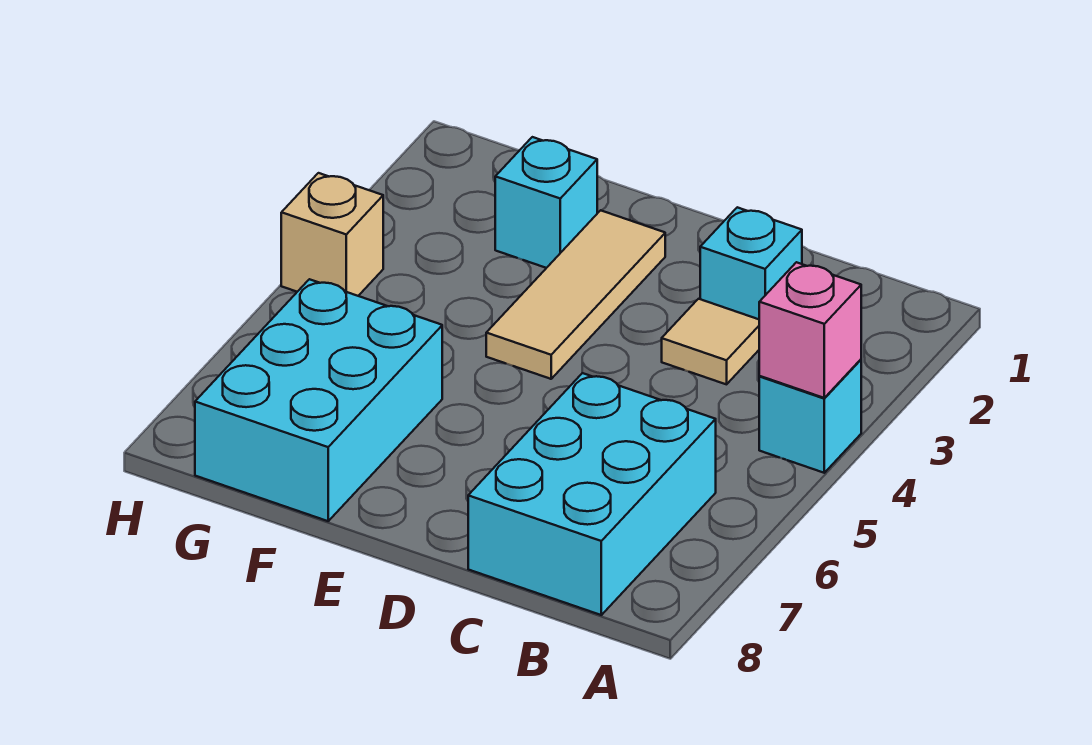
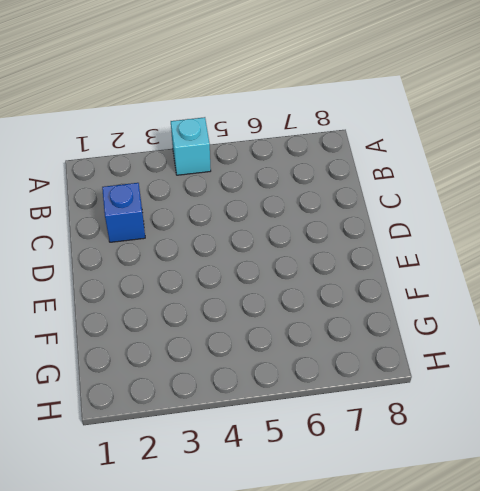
blue 1x1 brick [102,183,145,242] -> cyan 1x1 brick [700,207,802,319]
none -> cyan 2x3 brick [468,373,716,615]
none -> tan 1x1 tile [662,299,759,384]

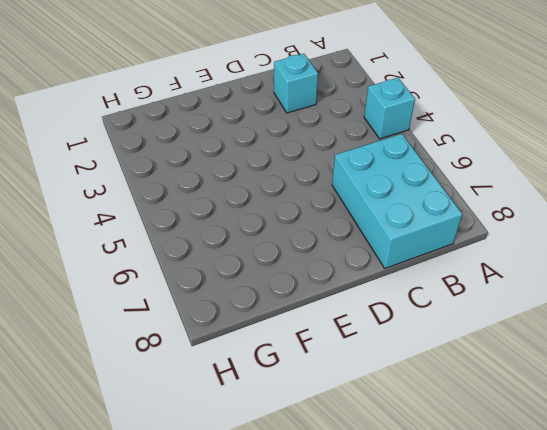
none -> tan 1x1 tile [662,299,759,384]
none -> tan 1x3 tile [486,210,665,379]

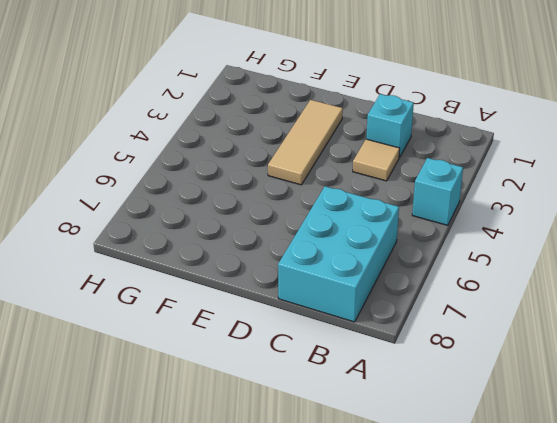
none -> cyan 1x1 brick [495,137,597,268]
none -> cyan 2x3 brick [195,279,442,521]

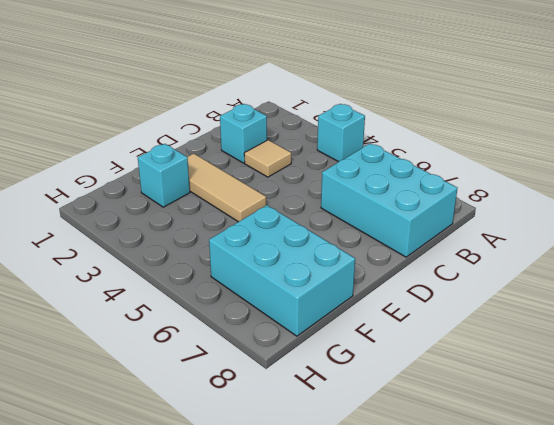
none -> tan 1x1 brick [281,173,383,296]
none -> pink 1x1 brick [759,262,861,398]

